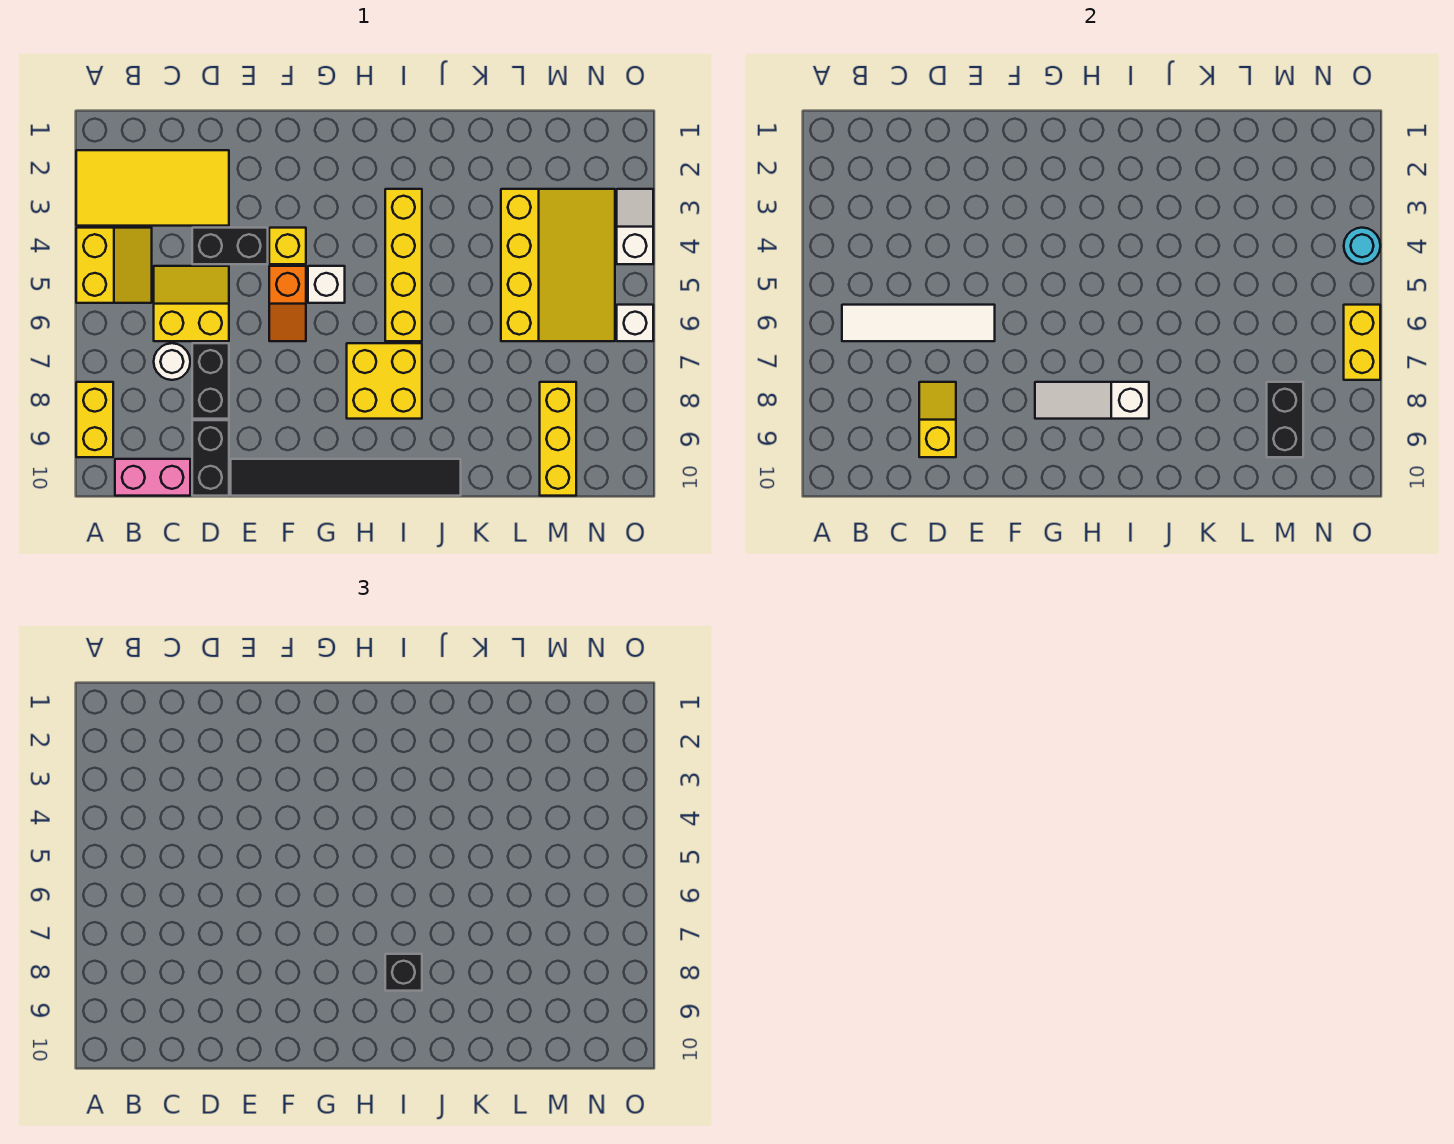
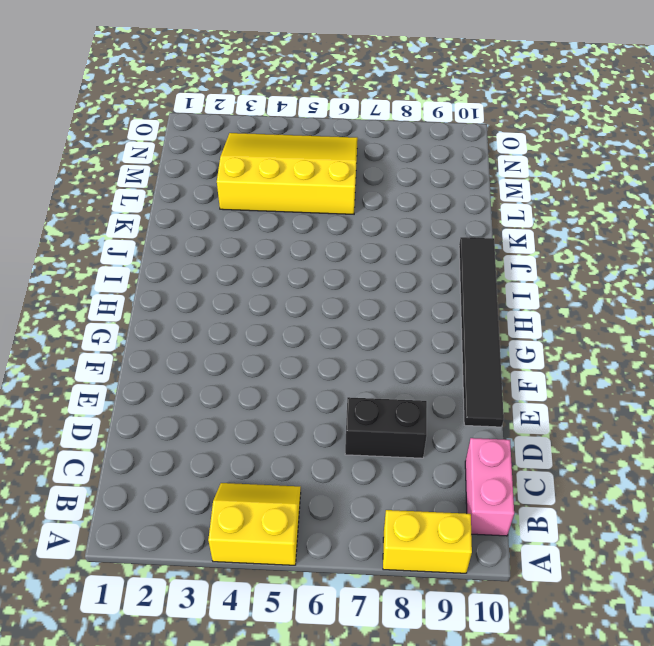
none -> yellow 2x4 tile [76,150,229,226]
none -> yellow 2x2 slope [154,266,229,341]
none -> white 1x1 round brick [154,343,190,380]

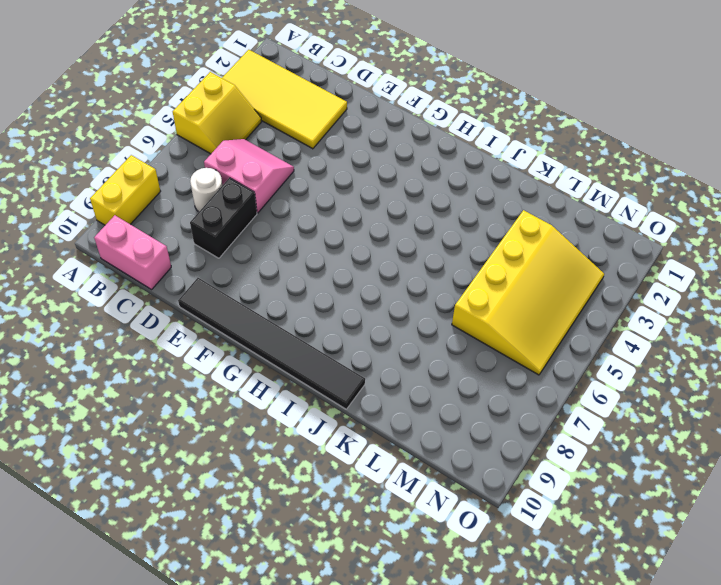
pink 2x2 slope [204,139,294,213] -> yellow 2x2 slope [154,266,229,341]
none -> black 1x2 brick [192,228,268,264]
none -> black 1x2 brick [192,420,229,496]
none -> yellow 1x1 brick [269,228,306,264]

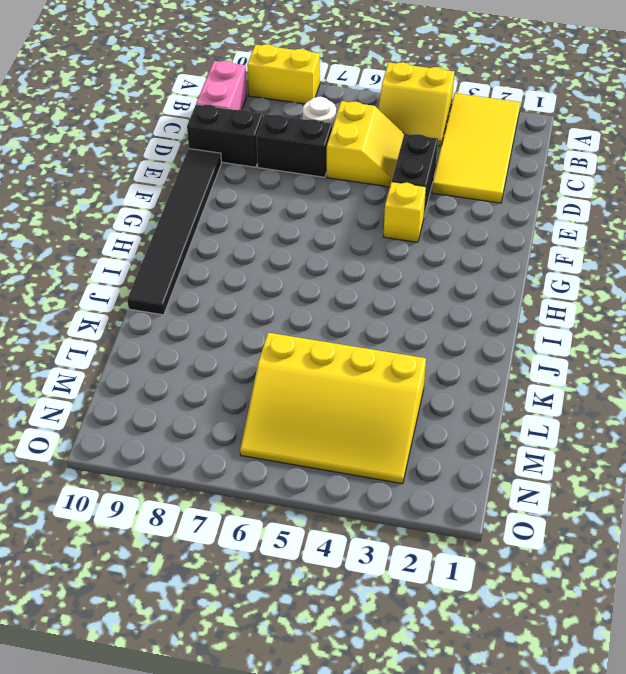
none -> orange 1x2 slope [269,266,306,341]
none -> white 1x1 brick [308,266,345,303]
none -> yellow 2x2 brick [347,343,422,419]

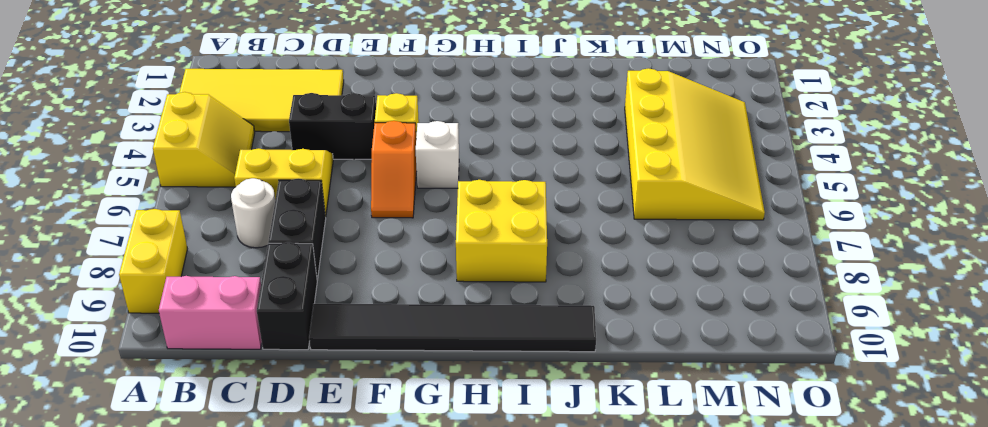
none -> yellow 1x4 brick [385,189,422,341]
none -> yellow 1x3 brick [540,382,576,496]
none -> white 1x2 slope [617,189,653,264]

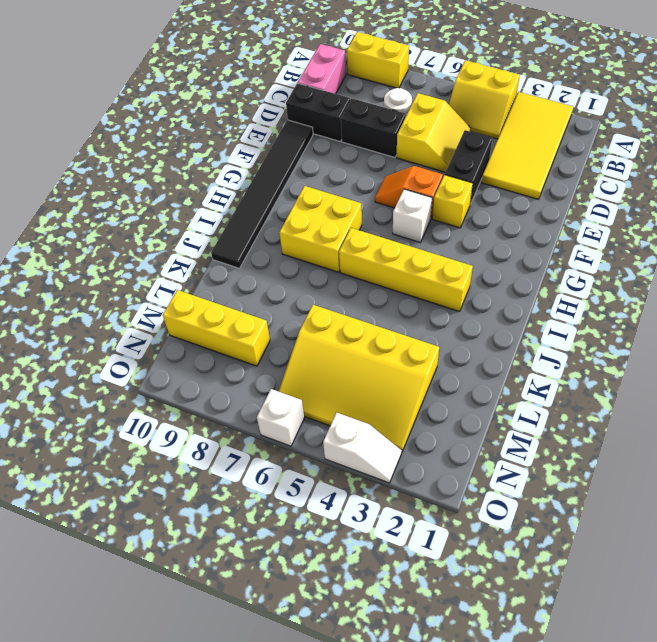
none -> white 1x4 tile [842,305,995,341]
none -> yellow 1x2 slope [919,382,956,457]
none -> white 1x3 slope [1035,382,1149,419]

